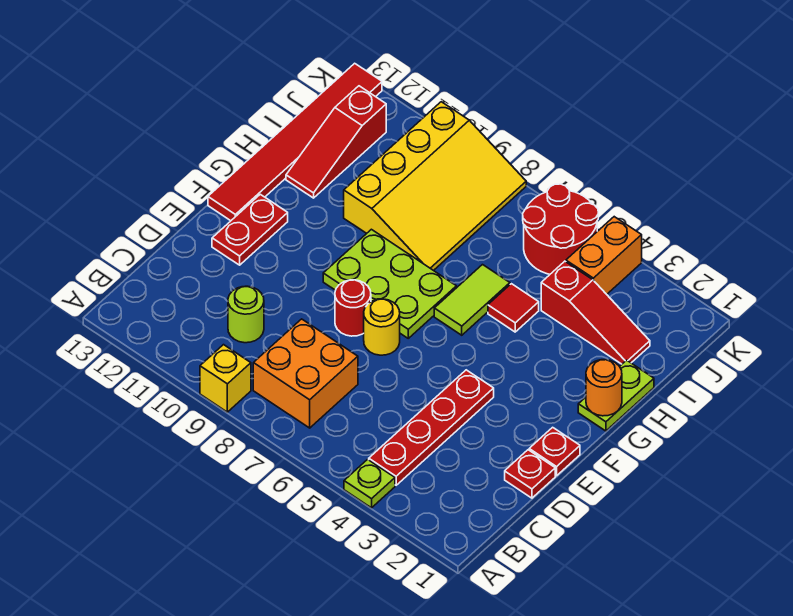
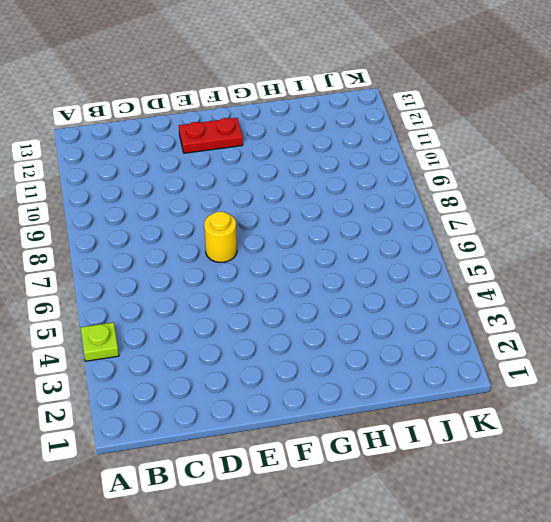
none -> yellow 1x1 brick [200,345,251,412]
none -> red 1x4 plate [369,370,494,485]
none -> orange 2x2 brick [253,319,358,428]

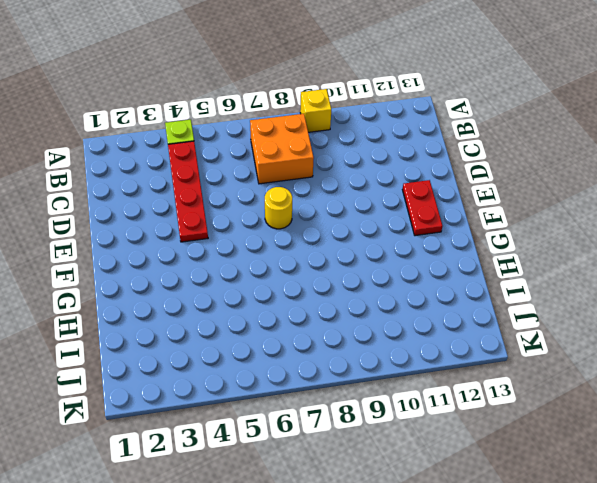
none -> lime 1x1 round brick [228,286,264,343]
none -> red 1x1 plate [505,450,555,498]
none -> red 1x1 plate [529,427,580,476]

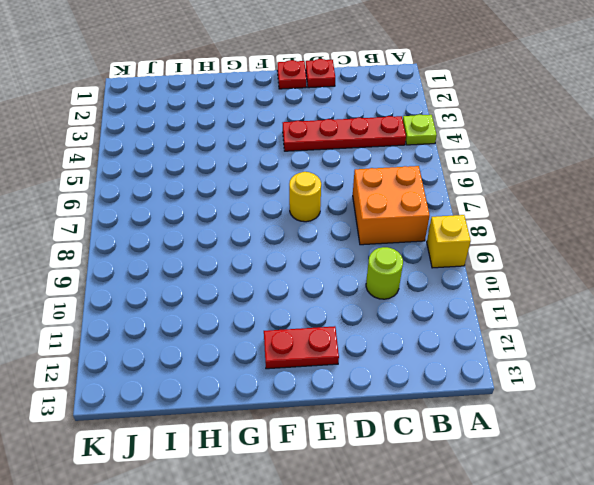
none -> red 1x1 round brick [335,280,371,336]
none -> lime 2x3 plate [323,229,456,338]
none -> red 1x6 tile [208,63,382,221]

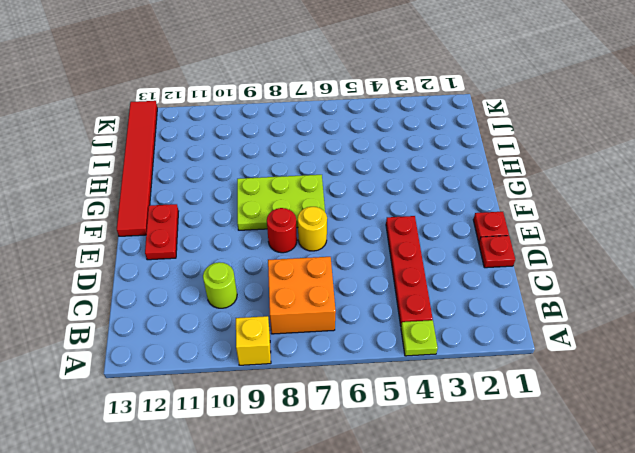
none -> lime 1x2 plate [578,360,654,431]
none -> lime 1x2 tile [434,265,510,335]
none -> red 1x1 tile [488,284,539,332]

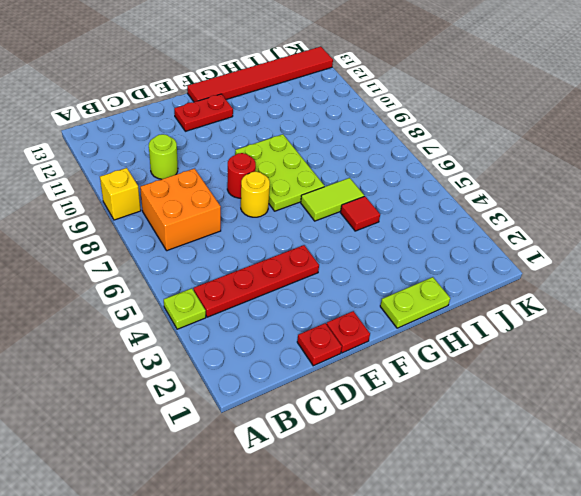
none -> yellow 3x4 slope [344,102,526,271]
none -> red 1x3 slope [286,86,386,198]
none -> red 1x3 slope [541,261,650,364]

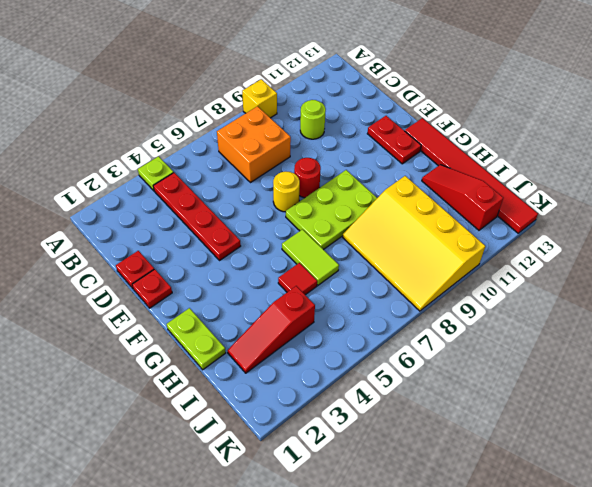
none -> orange 1x2 brick [566,217,642,294]
none -> red 2x2 round brick [523,184,598,274]
none -> orange 1x1 round brick [586,360,622,416]

